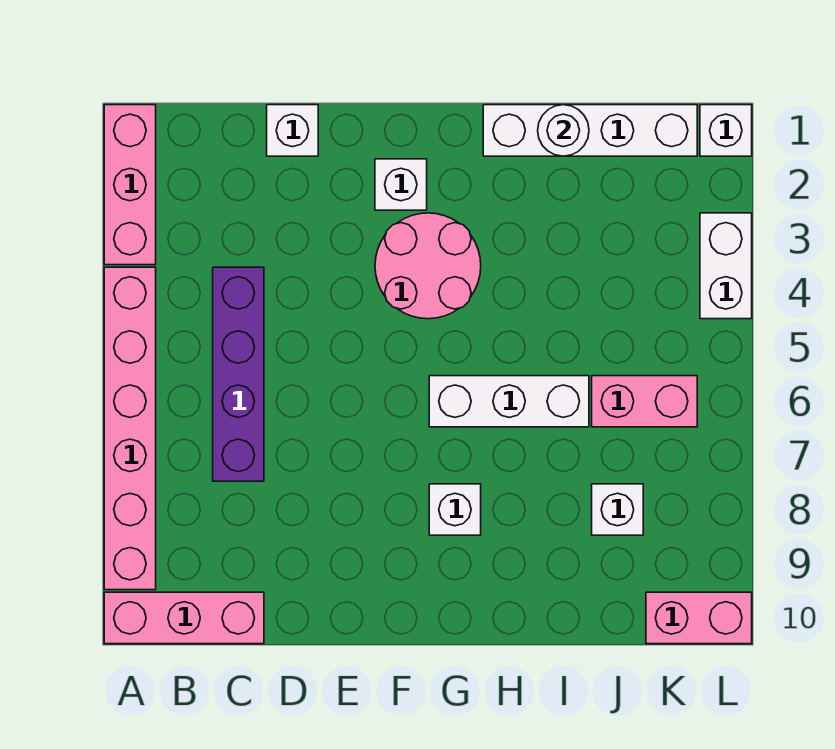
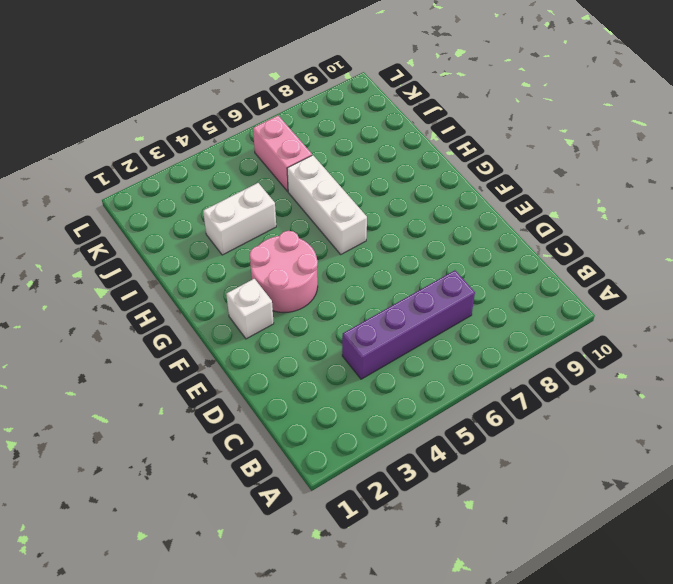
white 1x2 brick [203,183,276,255] -> white 1x2 brick moved to [700,213,752,319]
none -> pink 1x3 brick [104,105,156,265]
none -> pink 1x6 brick [104,267,156,590]
none -> pink 1x3 brick [104,592,264,644]

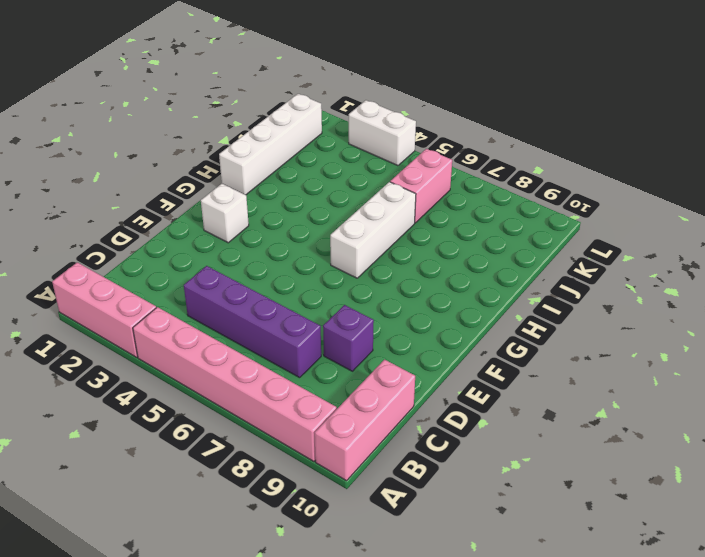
purple 1x1 brick [323,305,374,371] -> none
none -> white 1x1 brick [267,105,318,156]
none -> pink 2x2 round brick [375,213,481,319]
none -> white 1x1 brick [429,484,481,535]

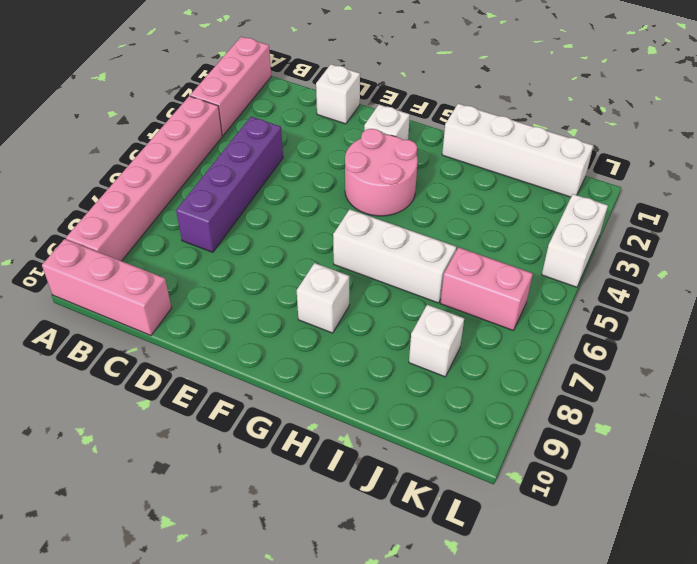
none -> pink 1x2 brick [646,592,752,644]
none -> white 1x1 brick [700,105,752,156]
none -> white 1x1 round brick [538,105,589,156]

